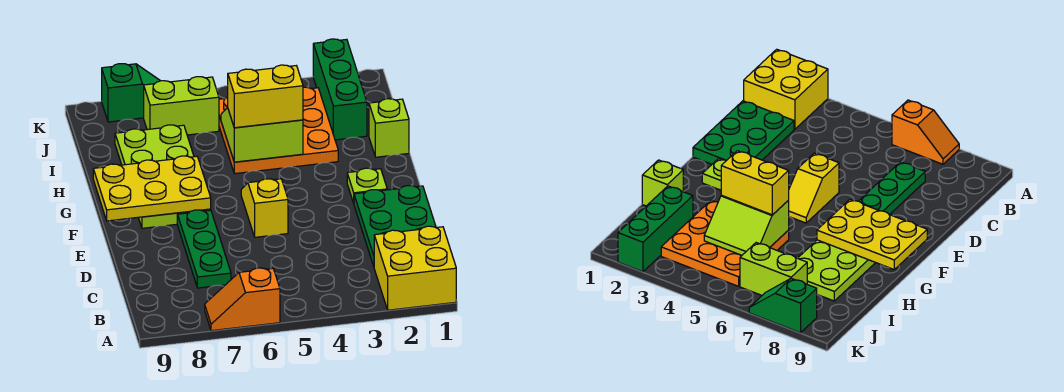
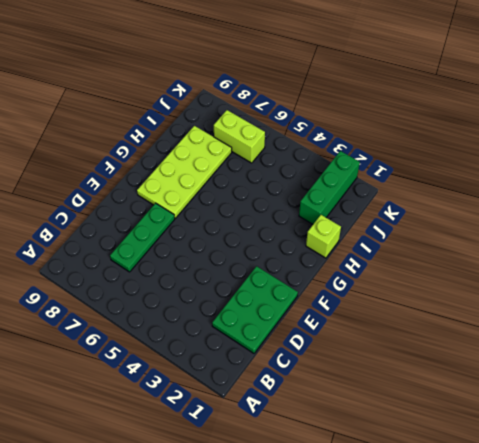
none -> yellow 2x2 brick [374,226,456,310]
none -> orange 1x2 slope [205,268,280,331]
none -> yellow 1x2 slope [241,179,288,237]

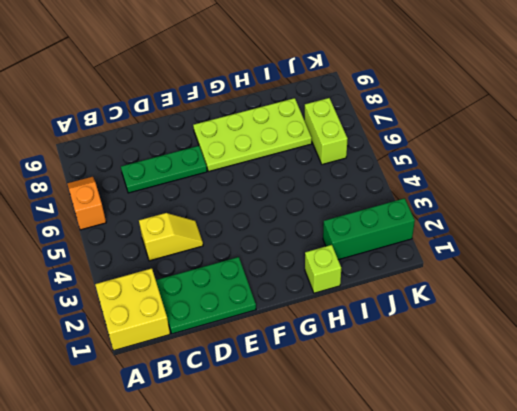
yellow 1x2 slope [139,213,203,261] -> yellow 1x2 slope moved to [241,179,288,237]
none -> lime 1x1 plate [347,168,387,203]
none -> orange 3x3 plate [219,87,338,174]
none -> green 1x2 slope [102,64,160,122]

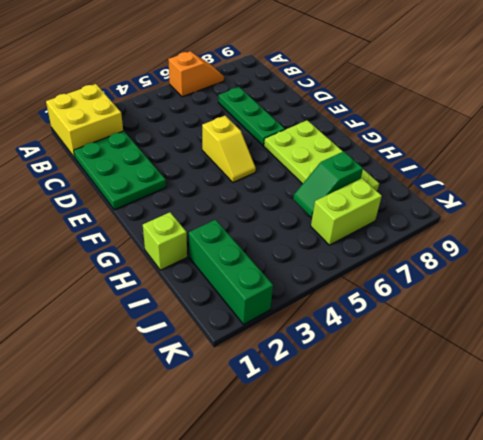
green 1x2 slope [293,151,363,217] -> green 1x2 slope moved to [102,64,160,122]
none -> lime 1x1 plate [347,168,387,203]
none -> orange 3x3 plate [219,87,338,174]
none -> yellow 2x3 plate [93,156,211,221]

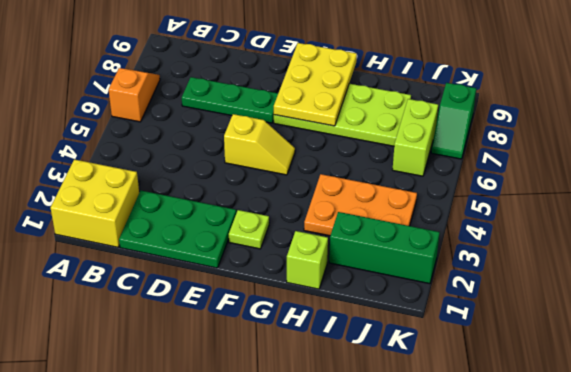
orange 2x3 plate [304,174,417,236] -> orange 3x3 plate [219,87,338,174]
none -> lime 2x2 slope [221,108,303,162]
none -> yellow 1x2 brick [228,65,303,128]

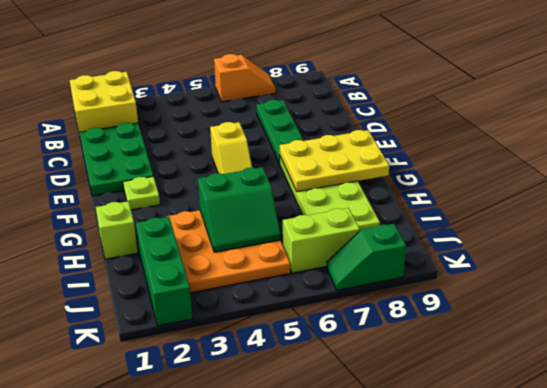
green 2x2 slope [198,167,281,252] -> lime 2x2 slope [221,108,303,162]
none -> yellow 1x2 brick [228,65,303,128]

